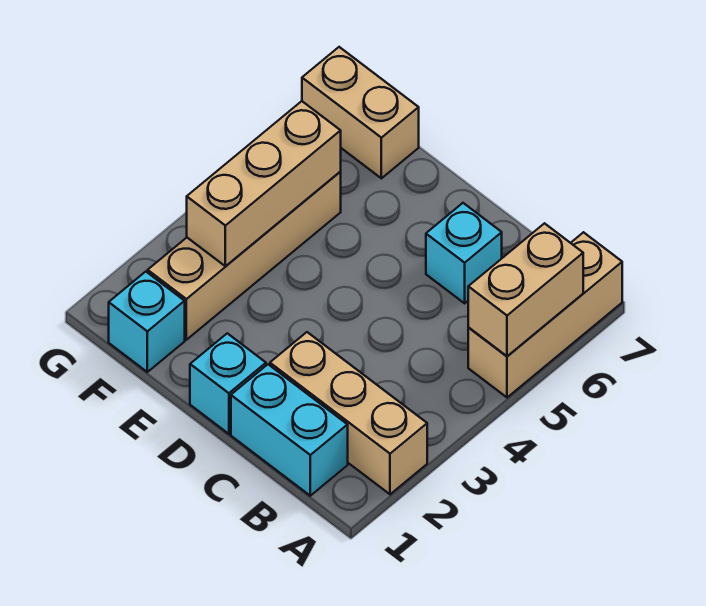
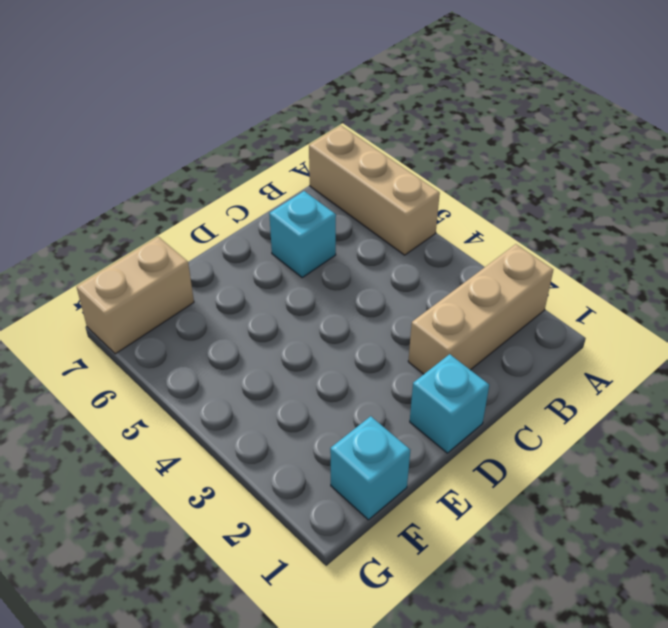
none -> cyan 1x2 brick [231,364,348,496]
none -> tan 1x4 brick [148,172,341,340]

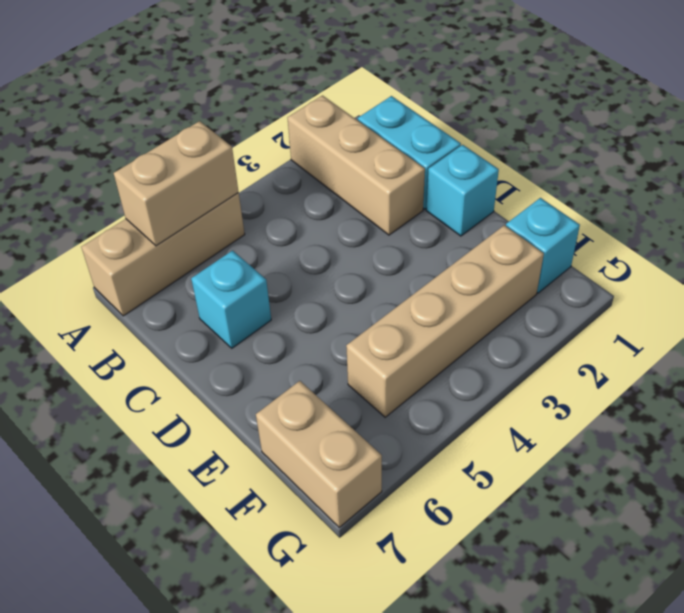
none -> tan 1x3 brick [187,101,341,266]

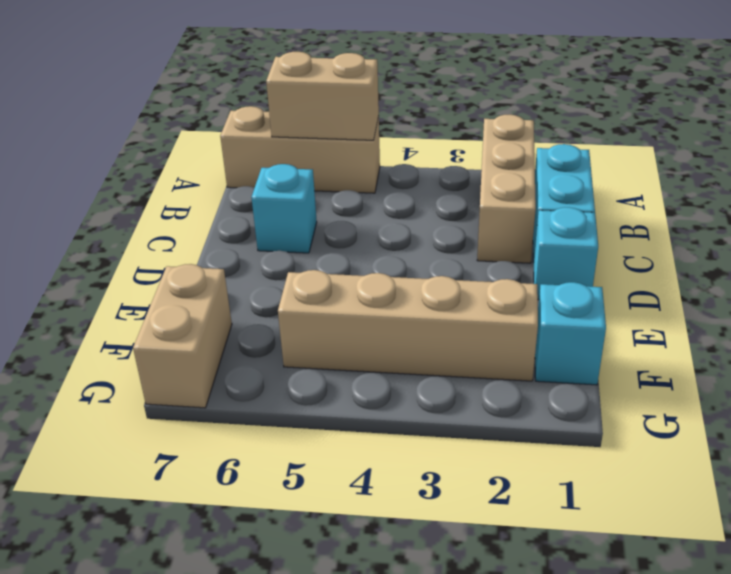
none -> tan 1x3 brick [187,101,341,266]

